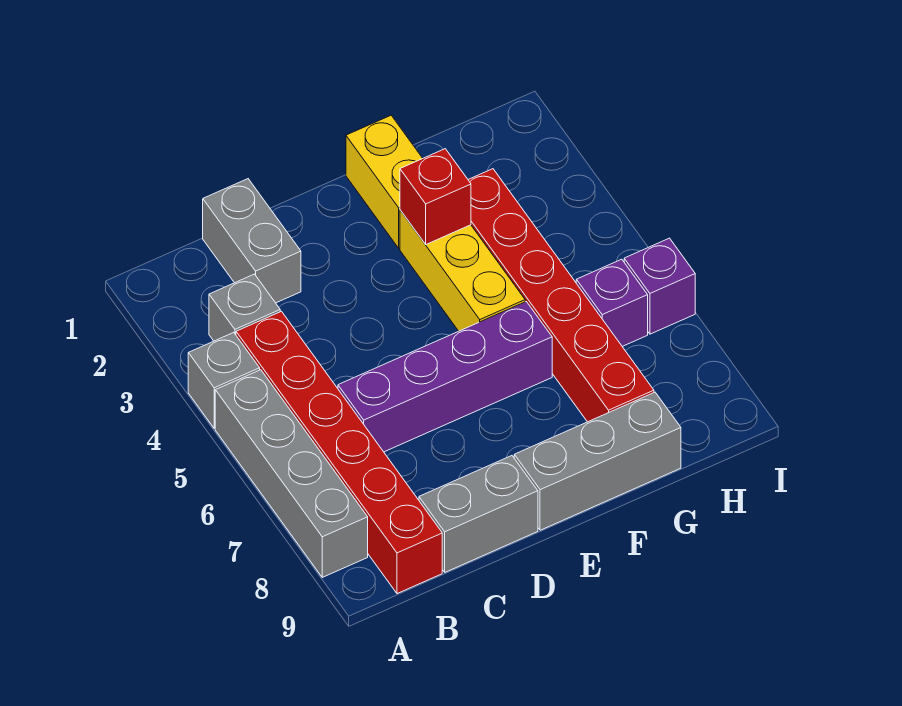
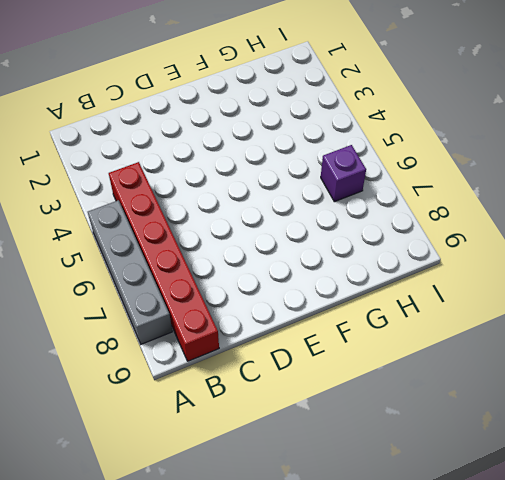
none -> grey 1x1 brick [188,333,260,428]
none -> grey 1x1 brick [209,274,280,341]
none -> grey 1x2 brick [203,179,301,303]

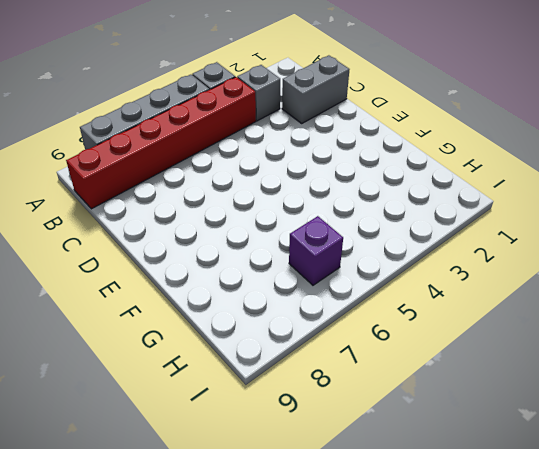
none -> purple 1x4 brick [338,302,552,452]
none -> grey 1x2 brick [419,456,538,572]
none -> grey 1x3 brick [514,392,681,530]

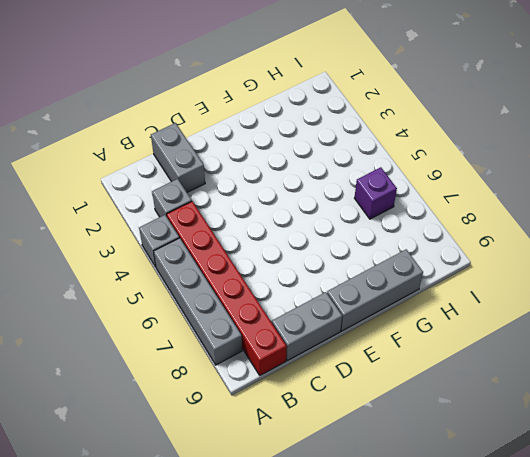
none -> purple 1x4 brick [338,302,552,452]
none -> yellow 1x2 brick [346,115,423,248]
none -> yellow 1x3 brick [400,210,525,331]

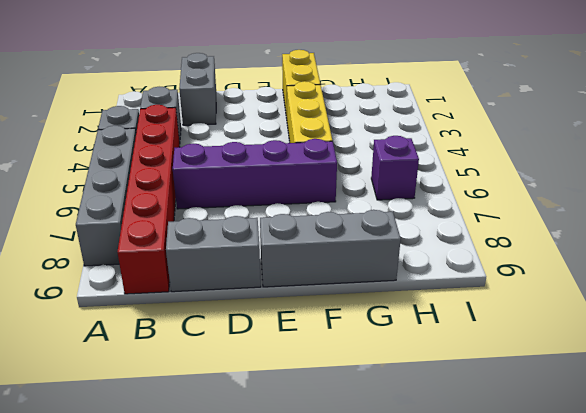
none -> red 1x6 brick [468,169,654,422]
none -> purple 1x1 brick [624,238,695,334]
none -> red 1x1 brick [400,149,471,244]

